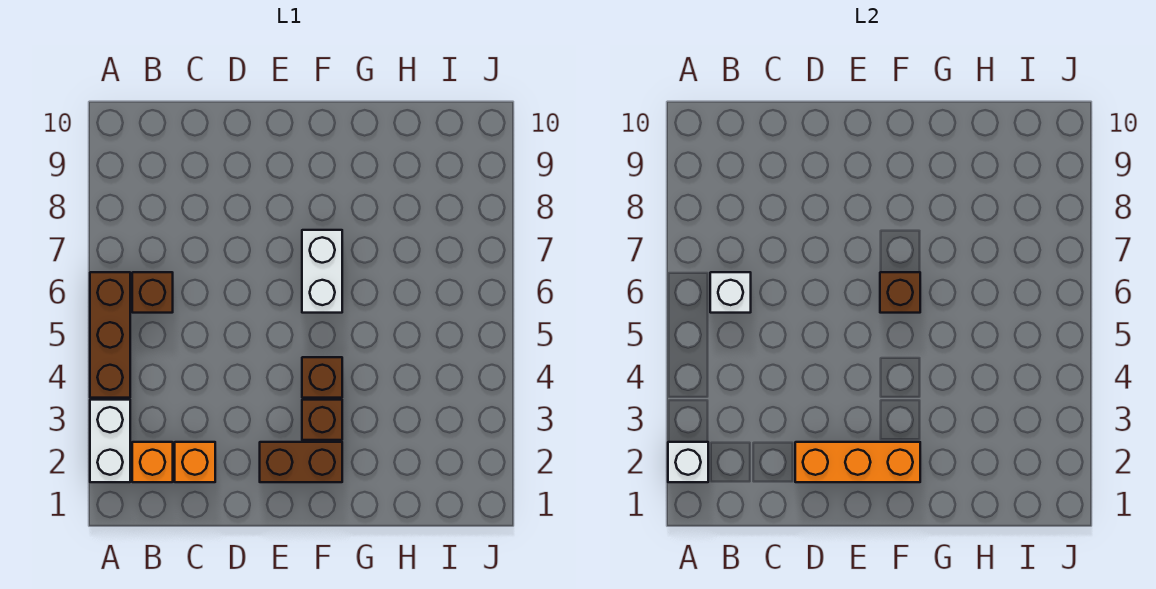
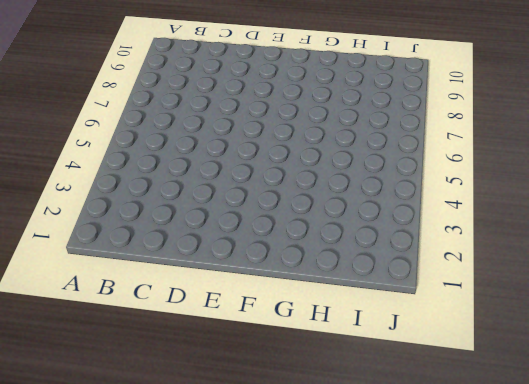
none -> white 1x2 brick [90,400,130,482]
none -> brown 1x3 brick [90,272,130,398]
none -> orange 1x1 brick [132,442,173,482]

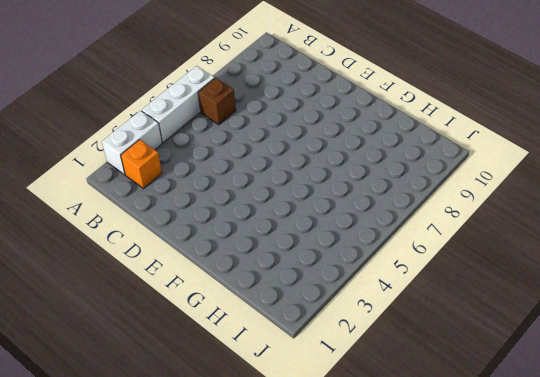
white 1x3 brick [141,66,215,143] -> brown 1x3 brick [90,272,130,398]
none -> orange 1x1 brick [175,442,215,482]
none -> brown 1x2 brick [260,442,342,482]
none -> brown 1x1 brick [302,400,342,440]

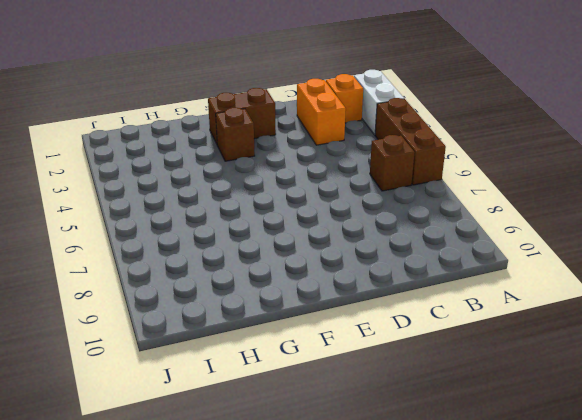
orange 1x2 brick [297,79,346,145] -> orange 1x1 brick [175,442,215,482]
none -> brown 1x1 brick [302,357,342,398]
none -> white 1x2 brick [302,230,342,313]
none -> white 1x1 brick [668,442,708,482]

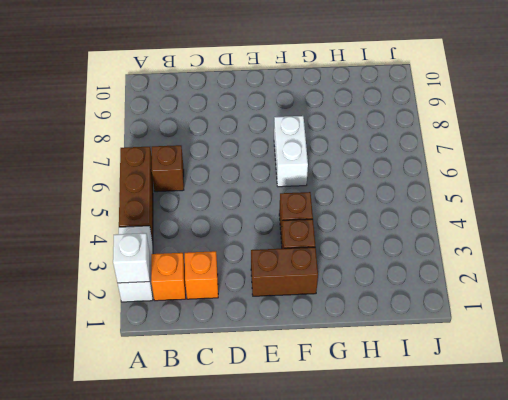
none -> white 1x1 brick [710,272,751,313]
none -> orange 1x3 brick [795,442,920,482]
none -> brown 1x1 brick [880,272,920,313]

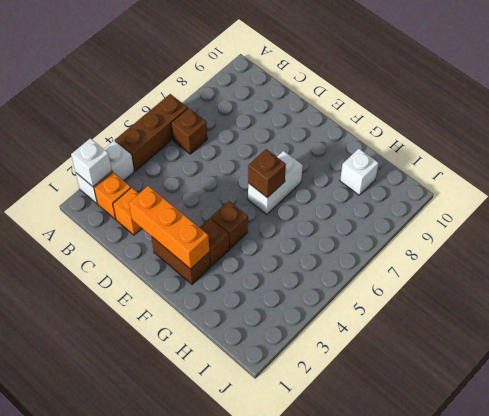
white 1x1 brick [340,149,378,195] -> white 1x1 brick moved to [710,272,751,313]

